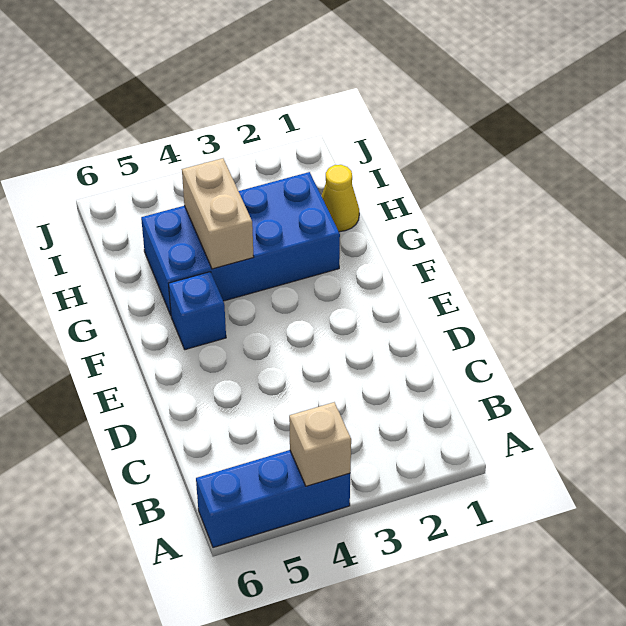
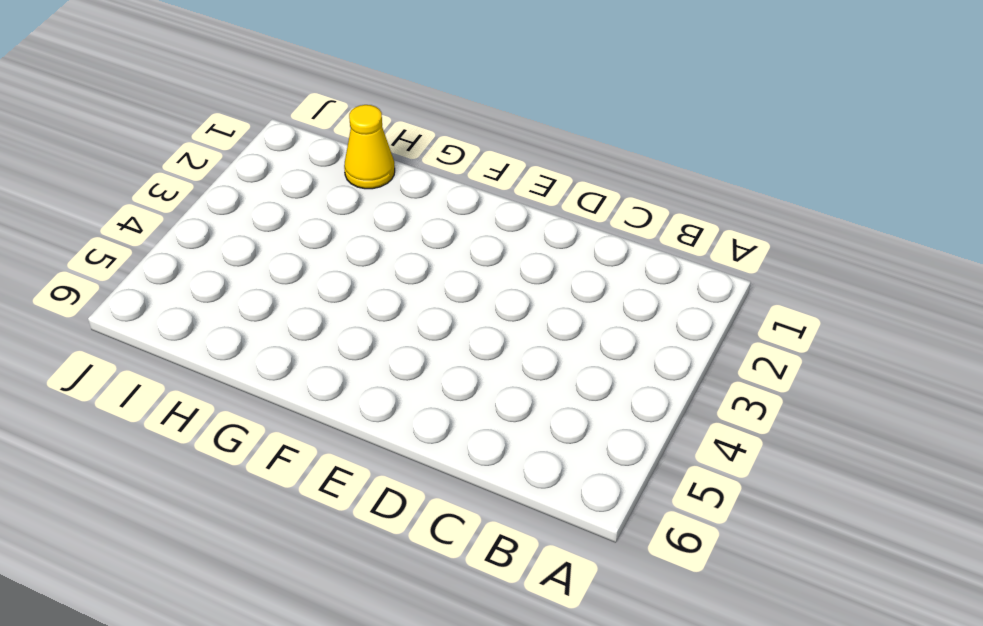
none -> blue 1x3 brick [196,450,350,548]
none -> blue 1x1 brick [169,272,226,350]

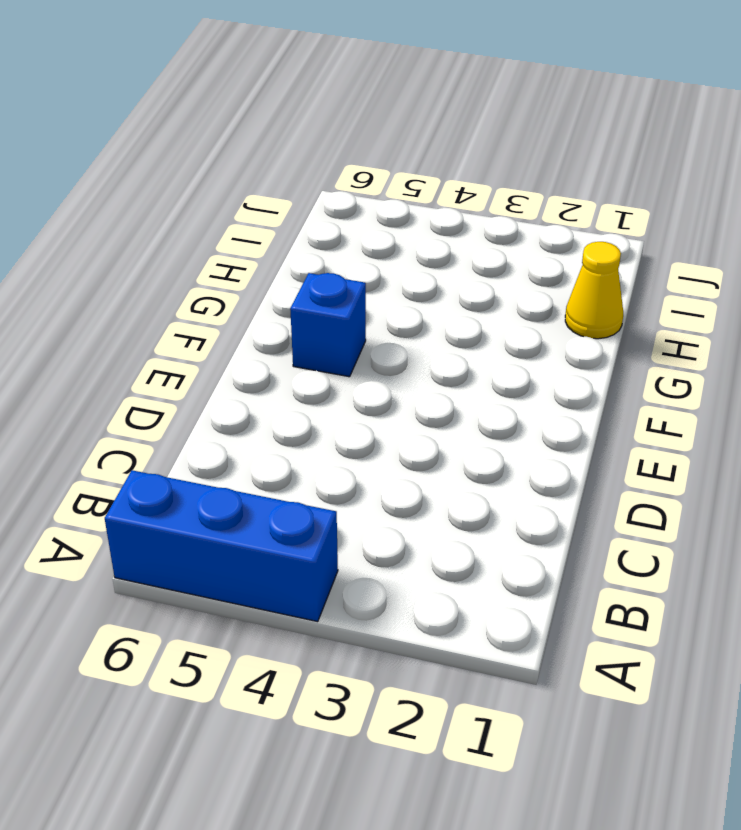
none -> blue 2x4 brick [141,172,340,315]
none -> tan 1x1 brick [289,402,351,486]

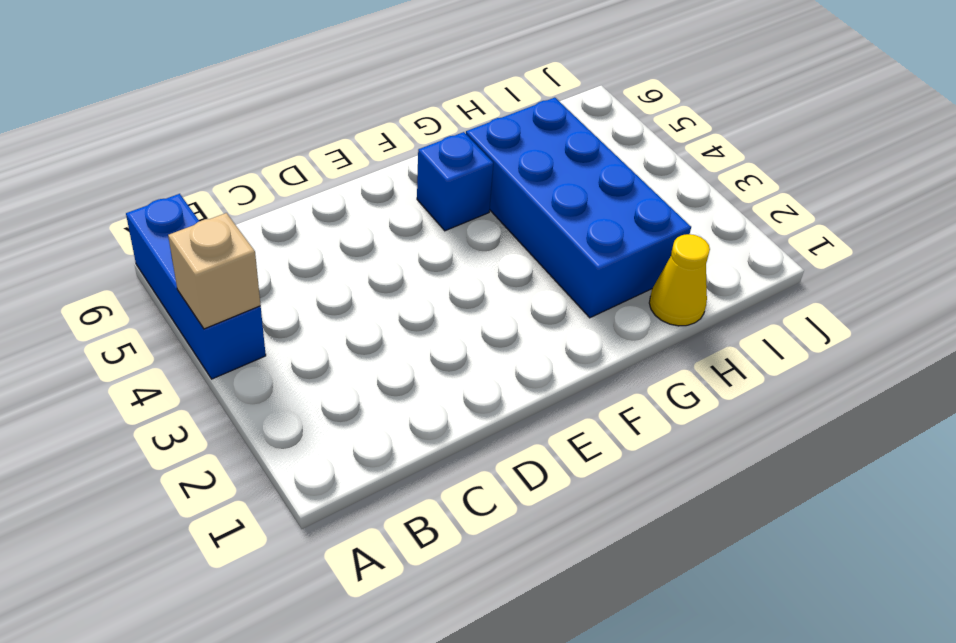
none -> tan 1x2 brick [182,158,254,269]

